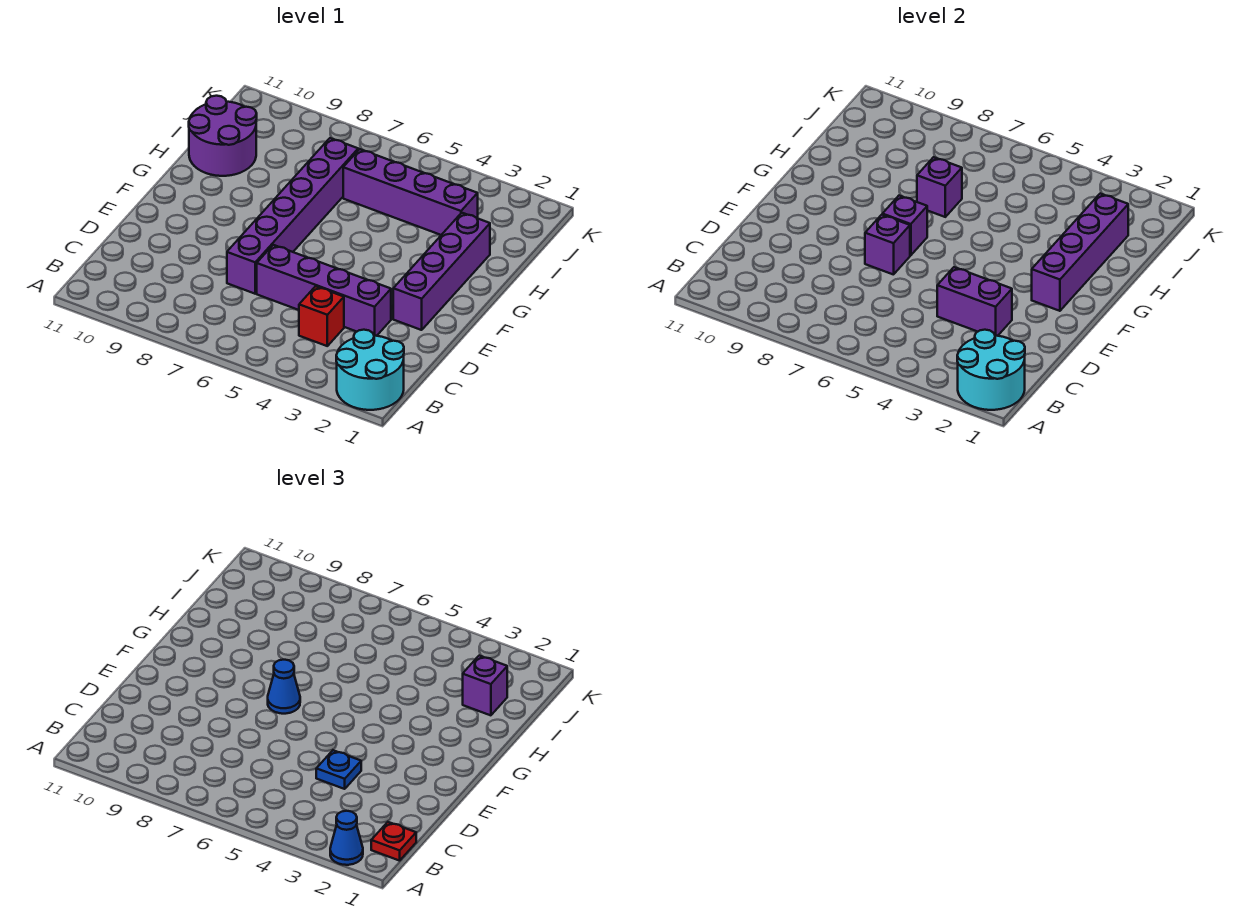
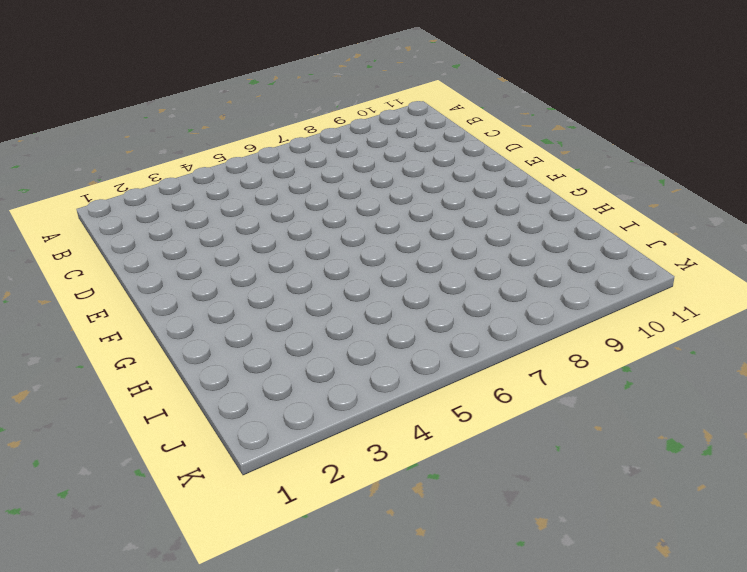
none -> cyan 2x2 round brick [336,330,404,410]
none -> red 1x1 brick [299,286,344,346]
none -> purple 1x4 brick [257,245,391,336]

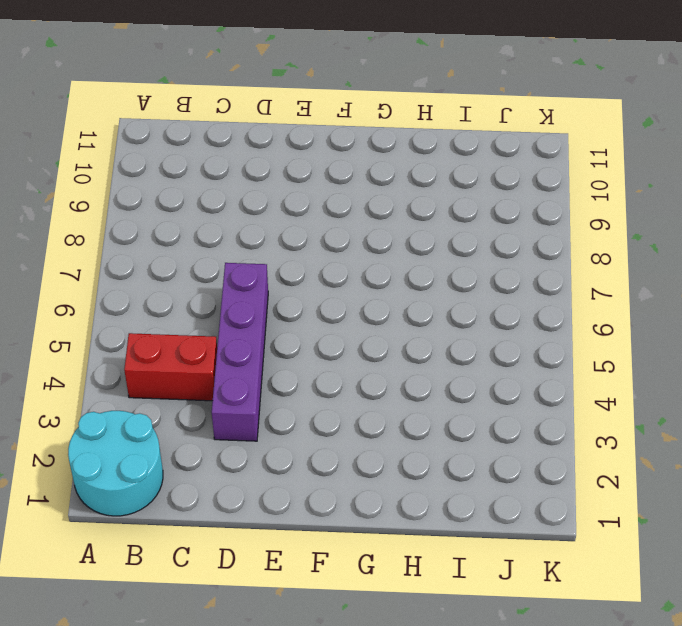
red 1x2 brick [124,333,217,401] -> red 1x1 brick [299,286,344,346]
none -> purple 1x6 brick [227,138,358,294]
none -> purple 1x4 brick [393,213,490,330]
none -> purple 2x2 round brick [189,96,257,176]

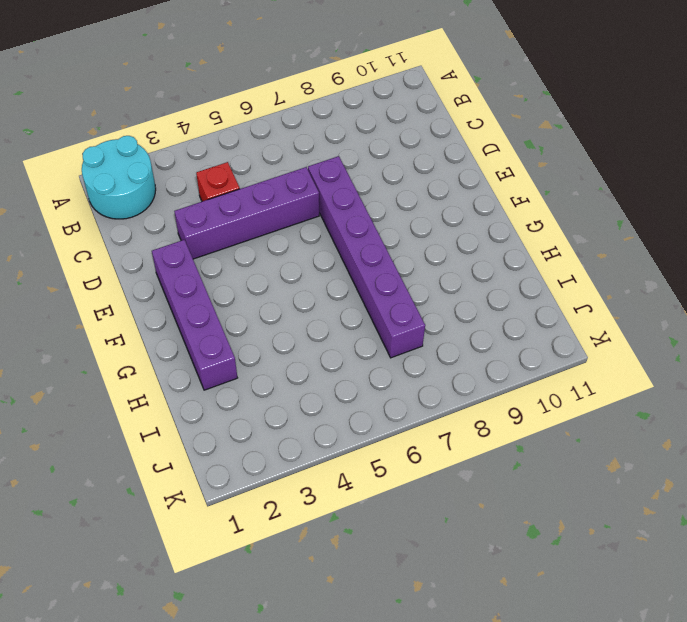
none -> purple 2x2 round brick [189,96,257,176]
none -> purple 1x4 brick [343,149,478,235]
none -> cyan 2x2 round brick [957,330,1025,410]

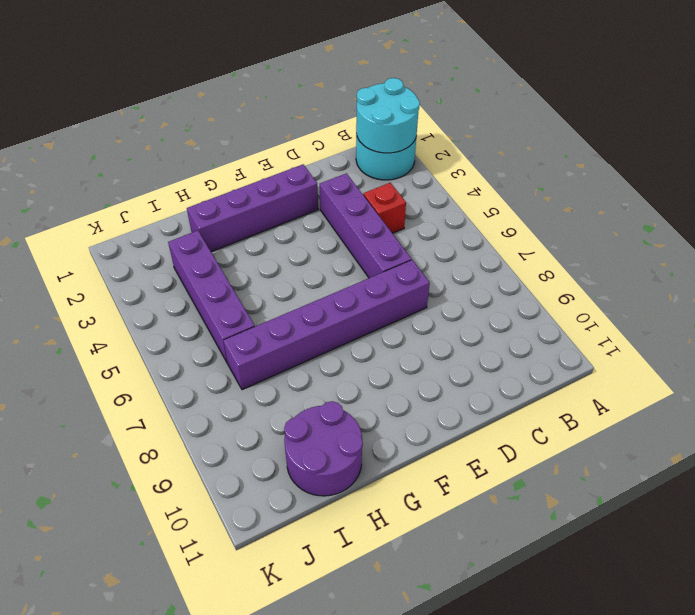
none -> purple 1x2 brick [937,267,1012,336]
none -> purple 1x1 brick [865,215,910,275]
none -> purple 1x4 brick [1032,194,1128,311]

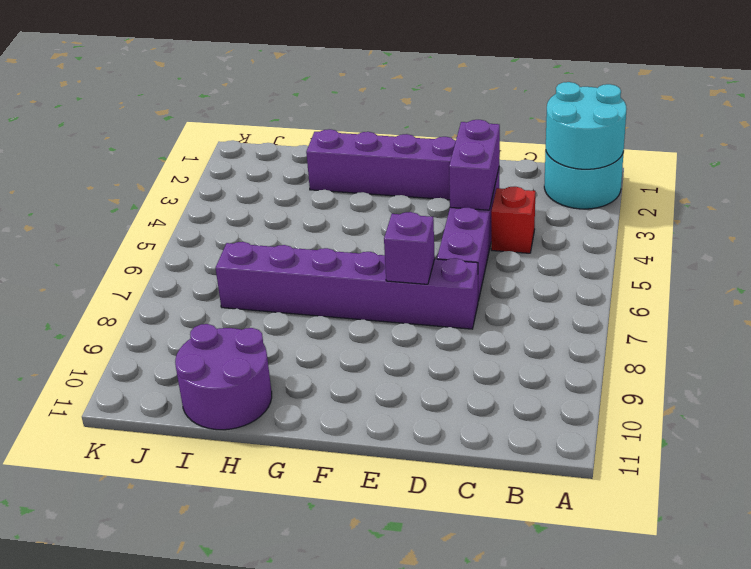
none -> purple 1x4 brick [343,149,478,235]
none -> purple 1x4 brick [1032,194,1128,311]
none -> purple 1x1 brick [882,196,927,255]

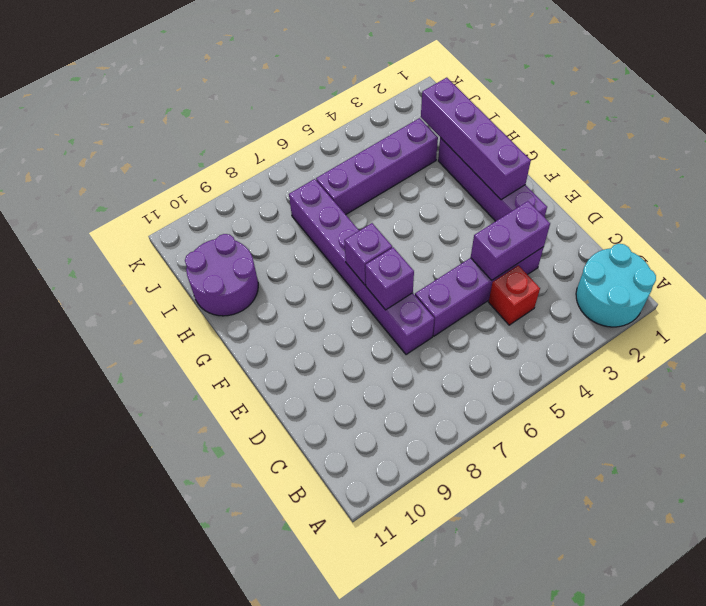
none -> cyan 2x2 round brick [957,330,1025,410]
none -> purple 1x1 brick [917,157,962,217]
none -> blue 1x1 cone [330,811,363,865]

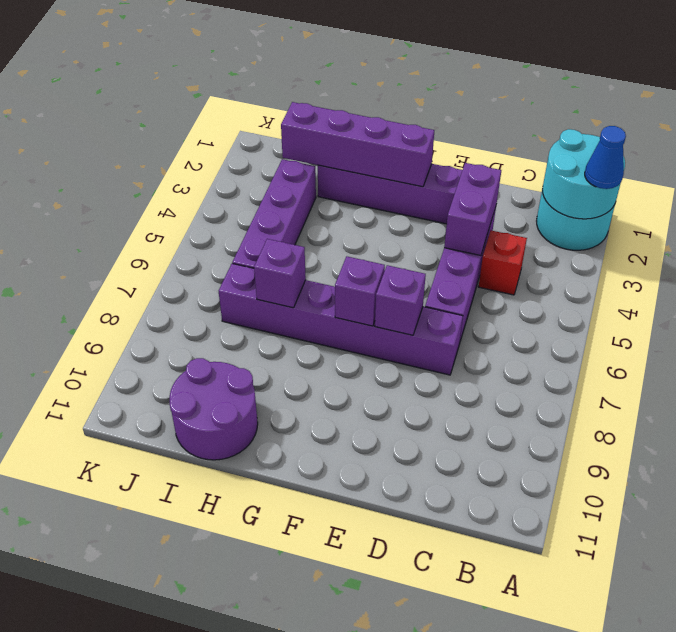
none -> red 1x1 plate [371,822,416,861]
none -> blue 1x1 plate [316,750,361,789]
none -> blue 1x1 cone [268,660,300,714]

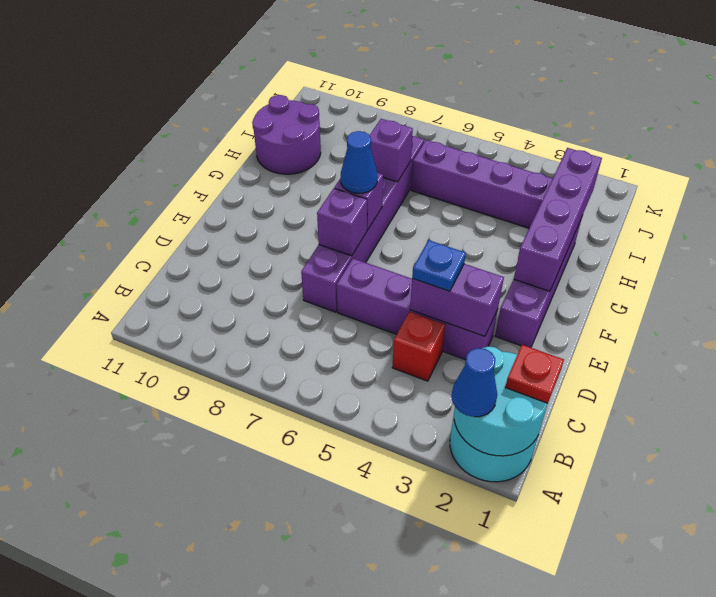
none -> purple 1x1 brick [463,656,507,715]

